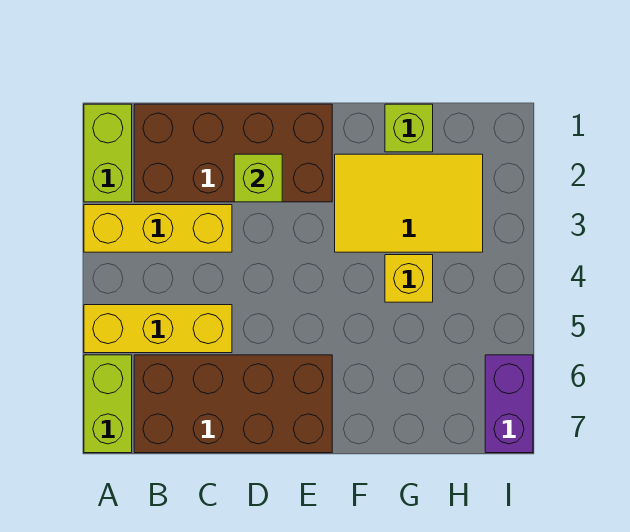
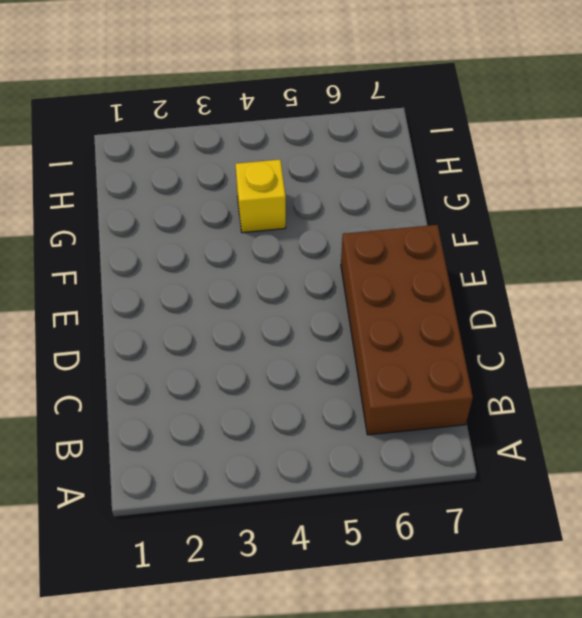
none -> lime 1x2 brick [84,104,132,202]
none -> yellow 1x3 brick [84,205,232,252]

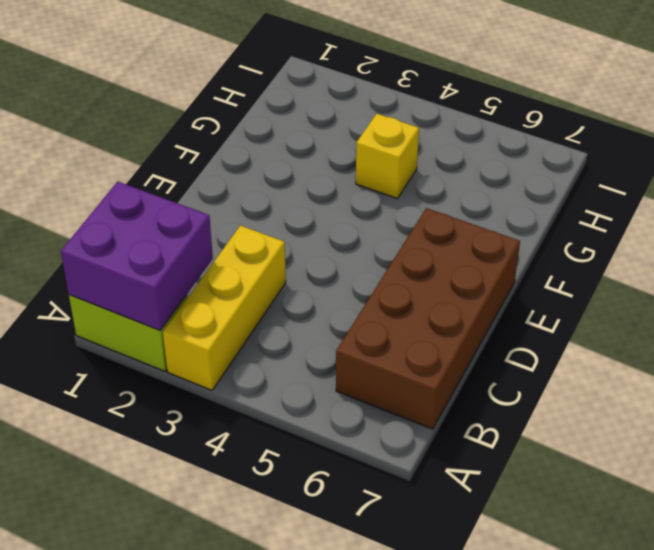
purple 2x2 brick [61,182,213,330] -> none
none -> yellow 1x3 brick [84,305,232,353]
none -> lime 1x2 brick [84,355,132,453]

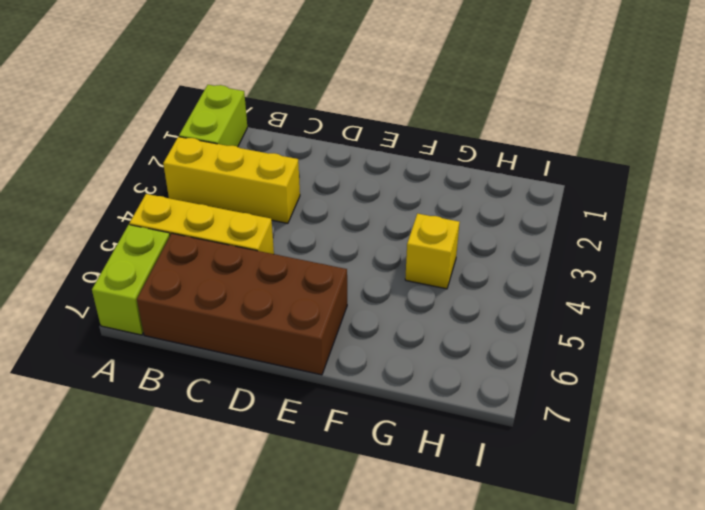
none -> brown 2x4 brick [134,104,332,202]
none -> yellow 2x3 tile [335,154,483,252]

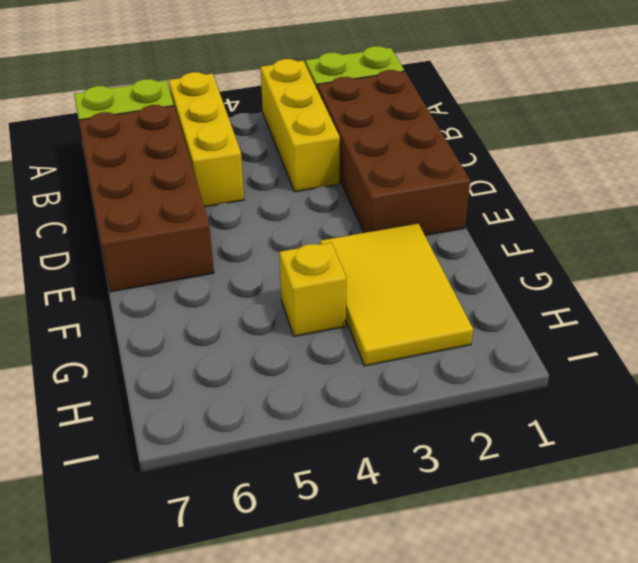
none -> lime 1x1 brick [385,104,433,152]
none -> purple 1x2 brick [485,355,533,453]

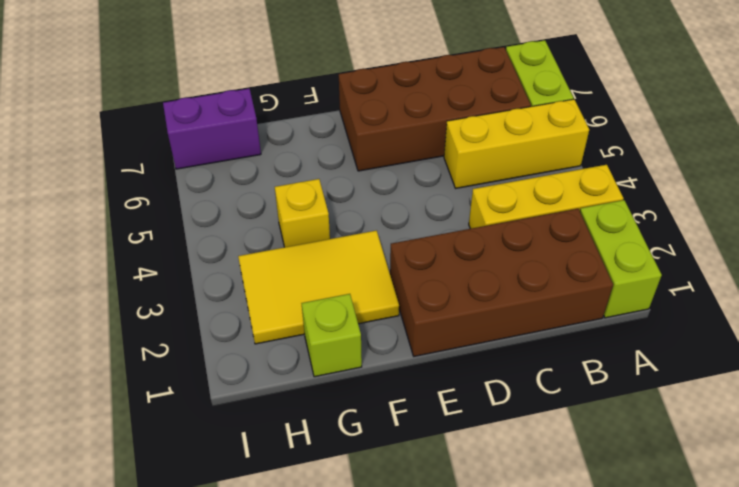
purple 1x2 brick [163,89,261,169] -> purple 1x2 brick turned to [485,355,533,453]
none -> lime 1x1 brick [234,154,282,202]

